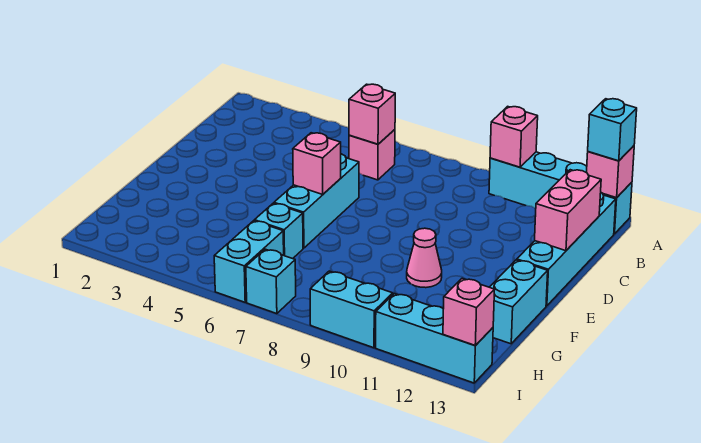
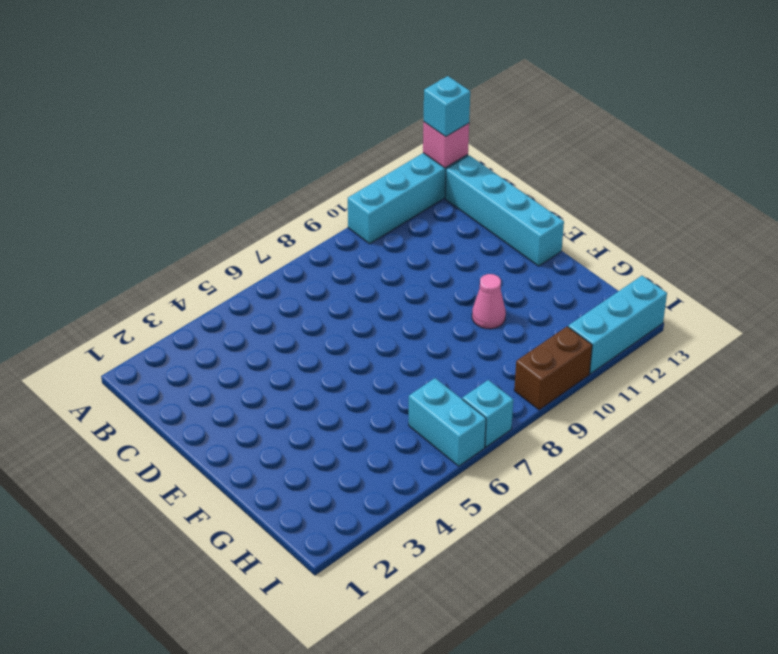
brown 1x2 brick [514,327,592,410] -> cyan 1x2 brick [310,271,393,348]
none -> pink 1x1 brick [349,130,395,180]
none -> cyan 1x3 brick [274,154,359,248]
none -> cyan 1x2 brick [490,260,548,344]

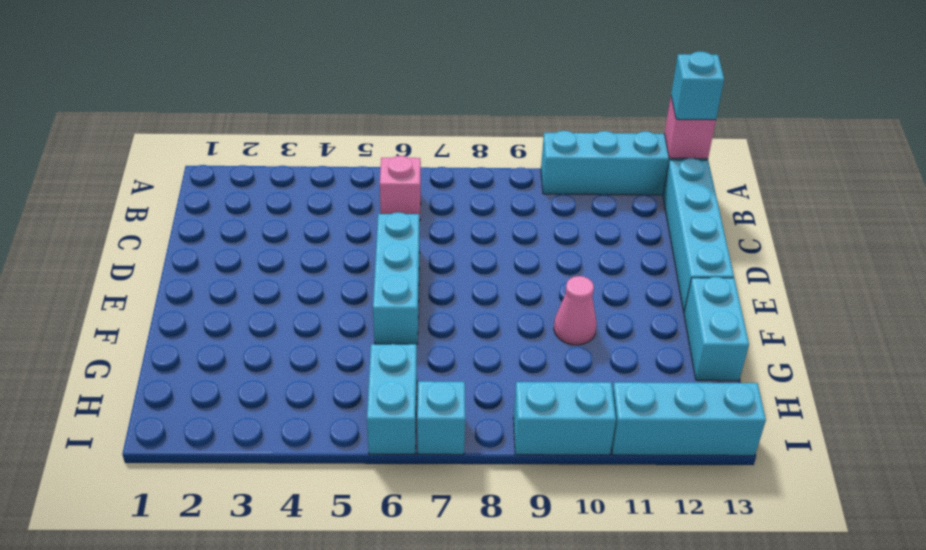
none -> cyan 1x1 brick [254,203,303,259]
none -> pink 1x1 brick [490,106,538,167]
none -> pink 1x1 brick [349,84,395,144]

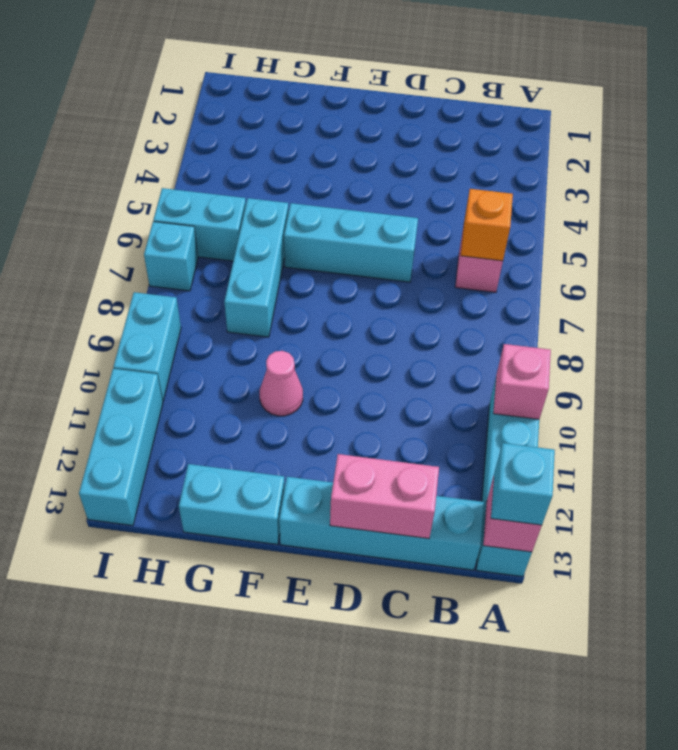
orange 1x1 brick [461,189,513,261] -> pink 1x1 brick [349,84,395,144]
cyan 1x3 brick [224,198,289,337] -> cyan 1x1 brick [254,203,303,259]
none -> pink 1x1 brick [293,133,341,194]
none -> pink 1x1 brick [443,278,494,346]

